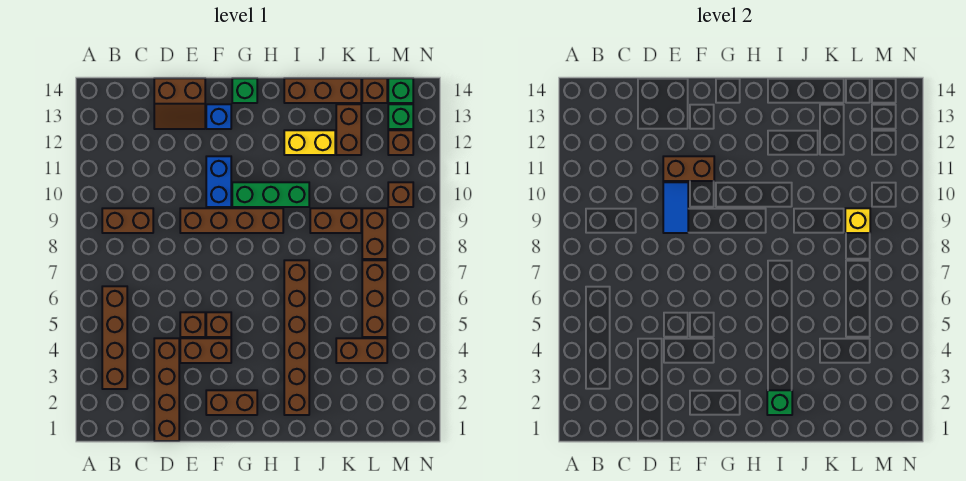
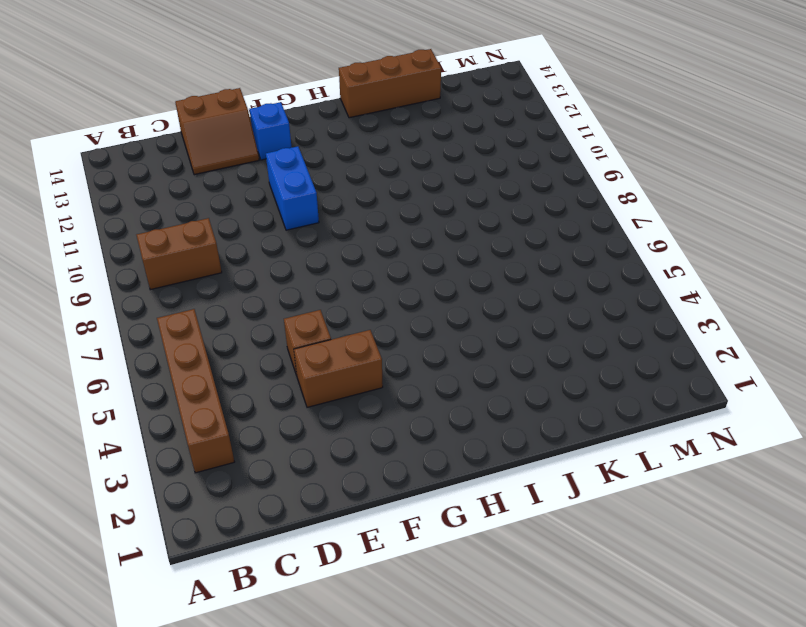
none -> brown 1x4 brick [154,338,179,441]
none -> brown 1x4 brick [180,208,283,233]
none -> brown 1x2 brick [206,390,257,415]
none -> brown 1x1 brick [206,312,231,337]

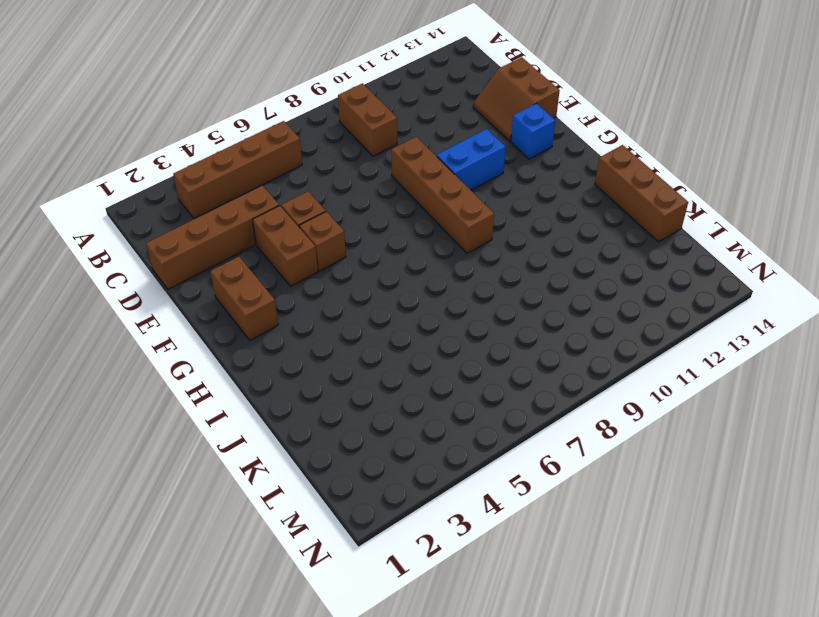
none -> green 1x3 brick [232,182,309,207]
none -> green 1x1 brick [232,78,257,103]
none -> brown 1x6 brick [284,260,309,415]
none -> yellow 1x2 brick [284,130,335,155]

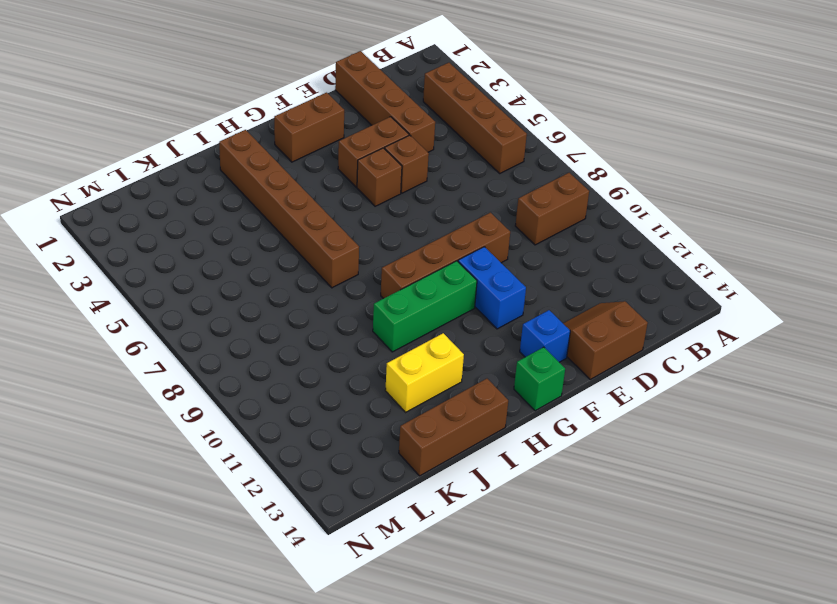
none -> brown 1x2 brick [310,208,361,233]
none -> brown 1x2 brick [336,338,387,363]
none -> brown 1x2 brick [336,104,361,155]
none -> brown 1x3 brick [362,260,387,337]

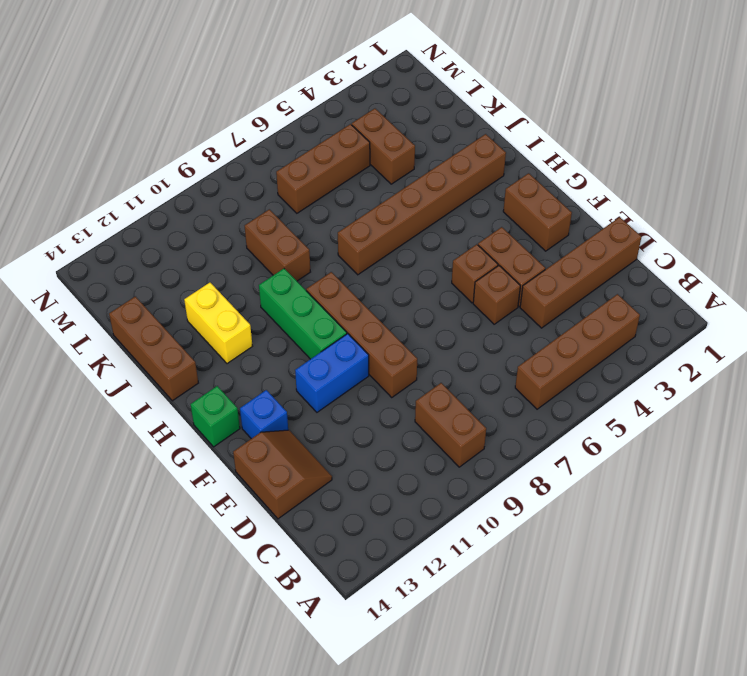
none -> brown 1x2 brick [336,104,361,155]
none -> brown 1x2 brick [362,208,387,259]
none -> brown 1x1 brick [362,78,387,103]
none -> brown 1x1 brick [388,182,413,207]

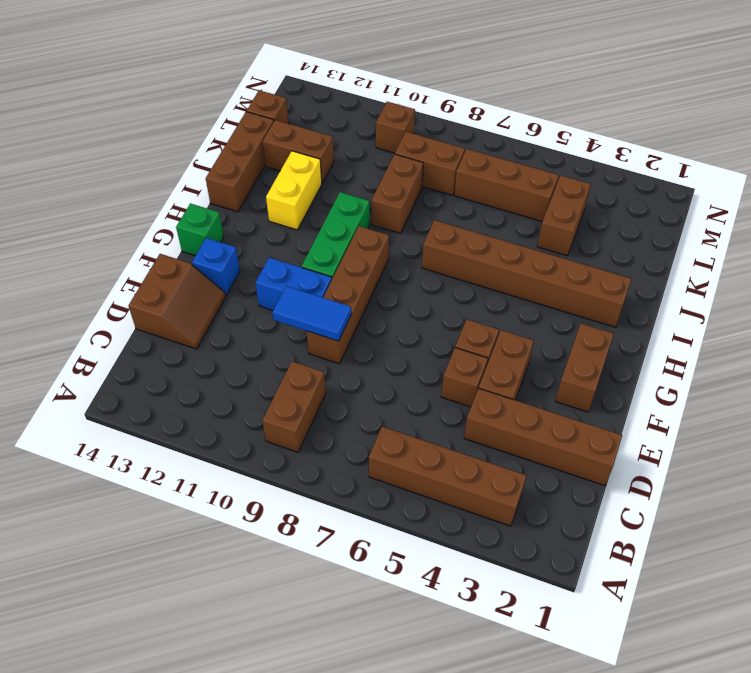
none -> brown 1x1 brick [388,130,413,155]
none -> green 1x1 brick [388,104,413,129]
none -> green 1x1 brick [388,78,413,103]
none -> brown 1x2 brick [663,156,714,181]

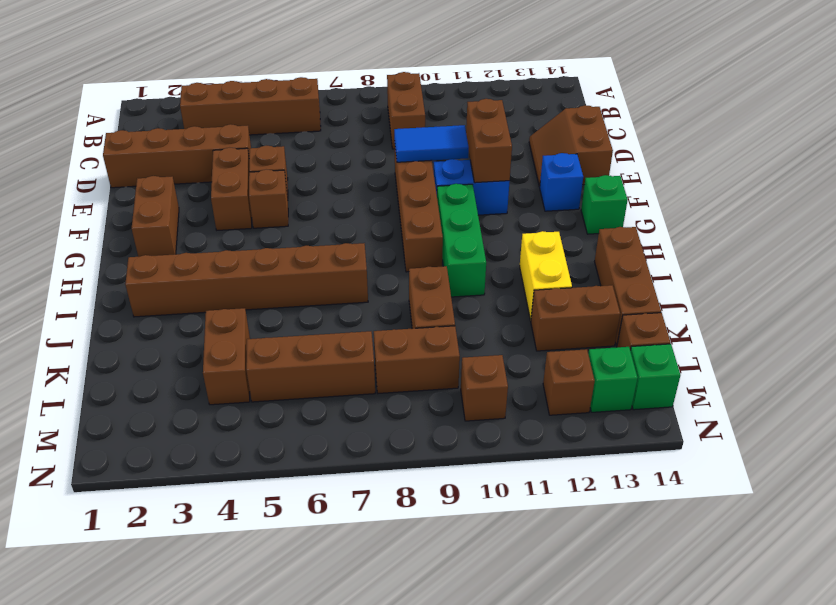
none -> green 1x1 brick [767,390,792,415]
none -> yellow 1x1 brick [845,208,870,233]

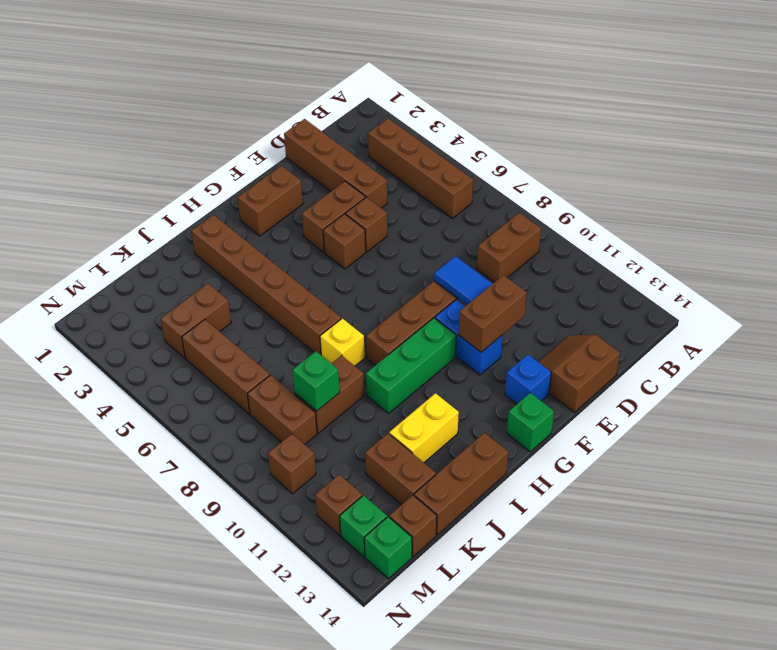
yellow 1x1 brick [320,318,365,366] -> yellow 1x1 brick moved to [845,208,870,233]
green 1x1 brick [292,351,340,411] -> green 1x1 brick moved to [767,390,792,415]

